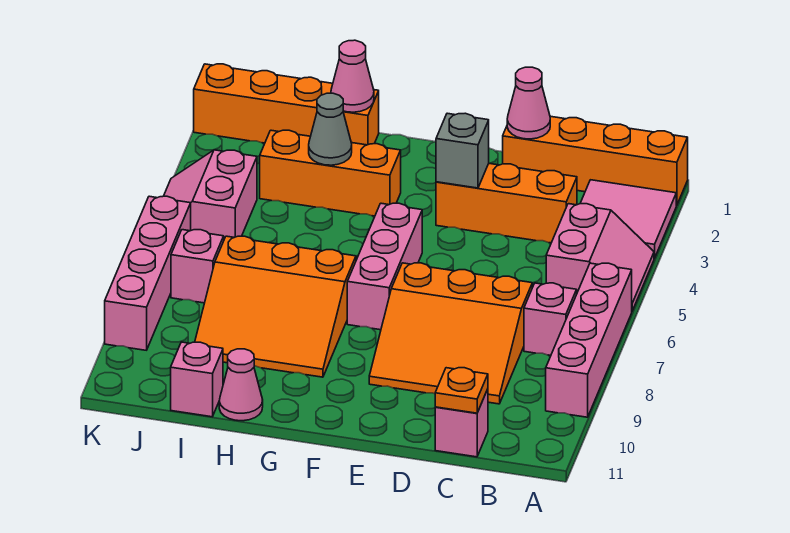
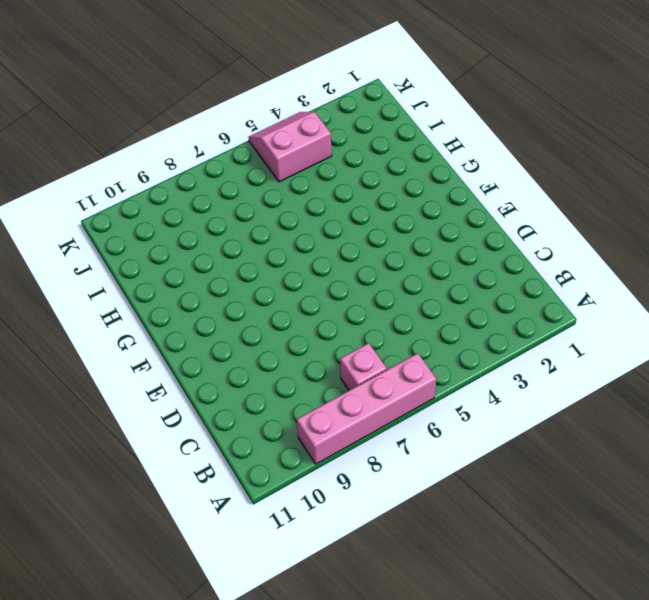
none -> orange 1x4 brick [503,116,688,206]
none -> pink 2x2 tile [580,180,676,258]
none -> pink 2x2 slope [546,204,654,311]

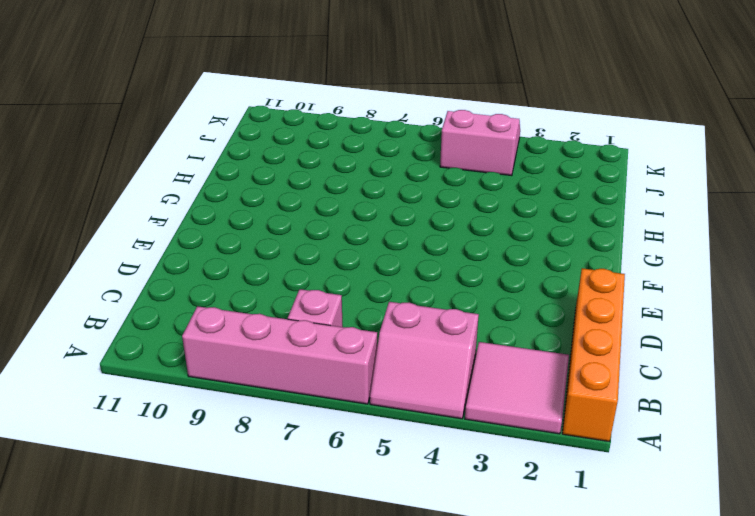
none -> orange 1x3 brick [436,163,577,243]
none -> orange 3x3 slope [369,263,532,404]
none -> pink 1x1 brick [435,389,488,457]

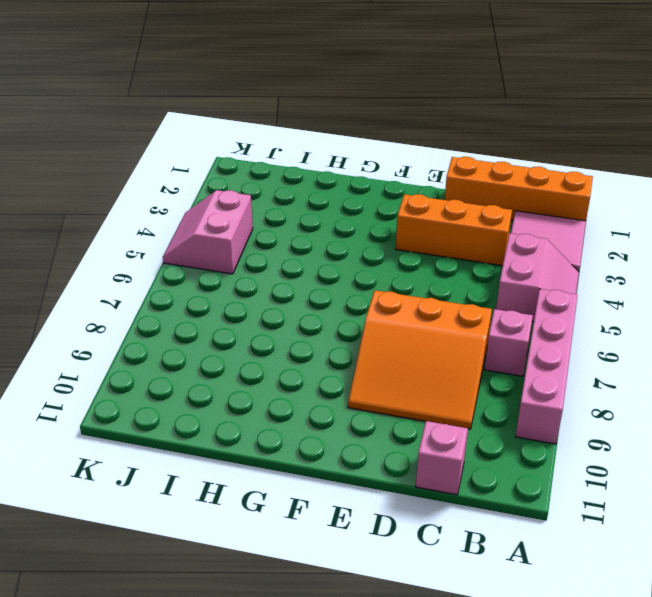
none -> pink 1x3 brick [347,203,422,330]
none -> orange 1x3 brick [260,130,401,216]
none -> orange 3x3 slope [195,236,356,377]

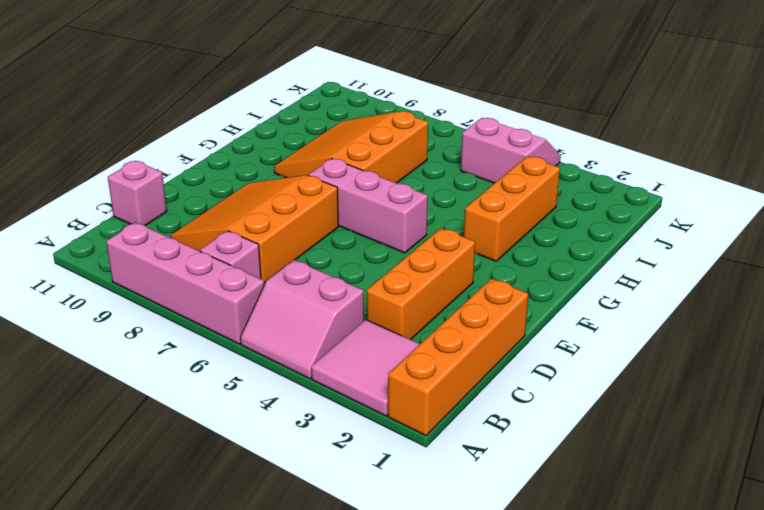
none -> orange 1x4 brick [194,64,379,145]
none -> pink 1x1 cone [219,349,263,421]
none -> pink 1x1 brick [171,342,223,417]

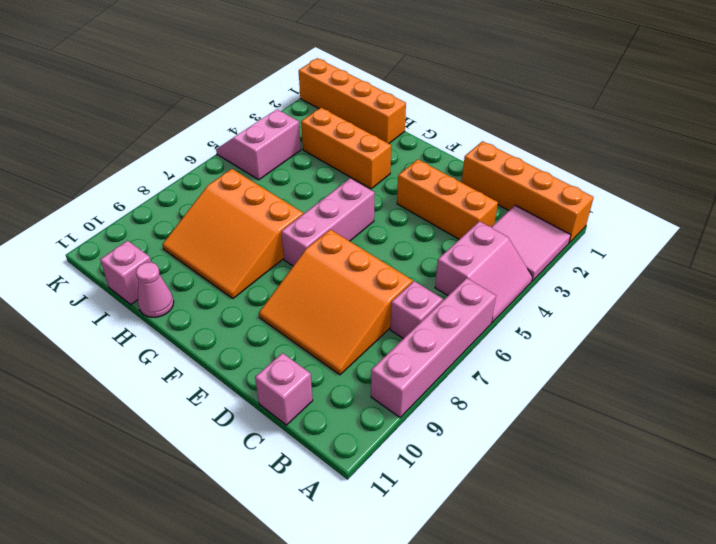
none -> pink 1x1 brick [171,230,224,303]
none -> pink 1x4 brick [105,196,191,350]
none -> orange 1x1 plate [435,368,488,413]

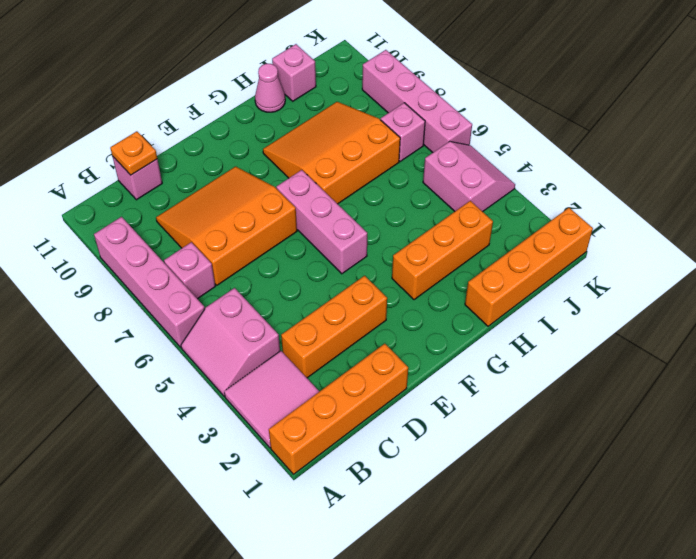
none -> pink 1x1 cone [507,67,550,139]
none -> grey 1x1 brick [436,113,489,188]
none -> pink 1x1 cone [331,40,374,112]

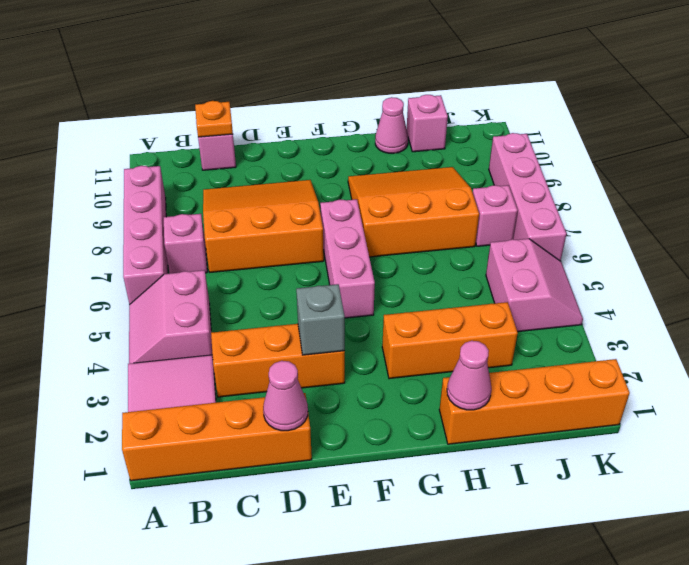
none -> grey 1x1 cone [309,93,352,165]

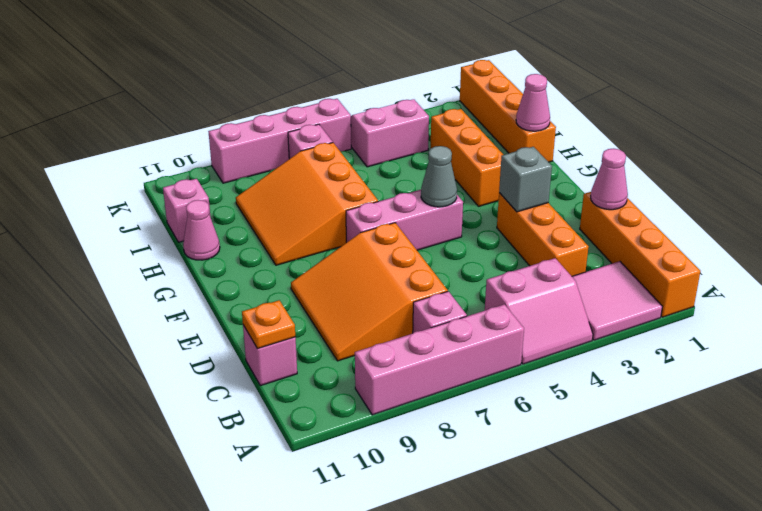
grey 1x1 cone [421,146,457,207] -> grey 1x1 cone moved to [309,93,352,165]

